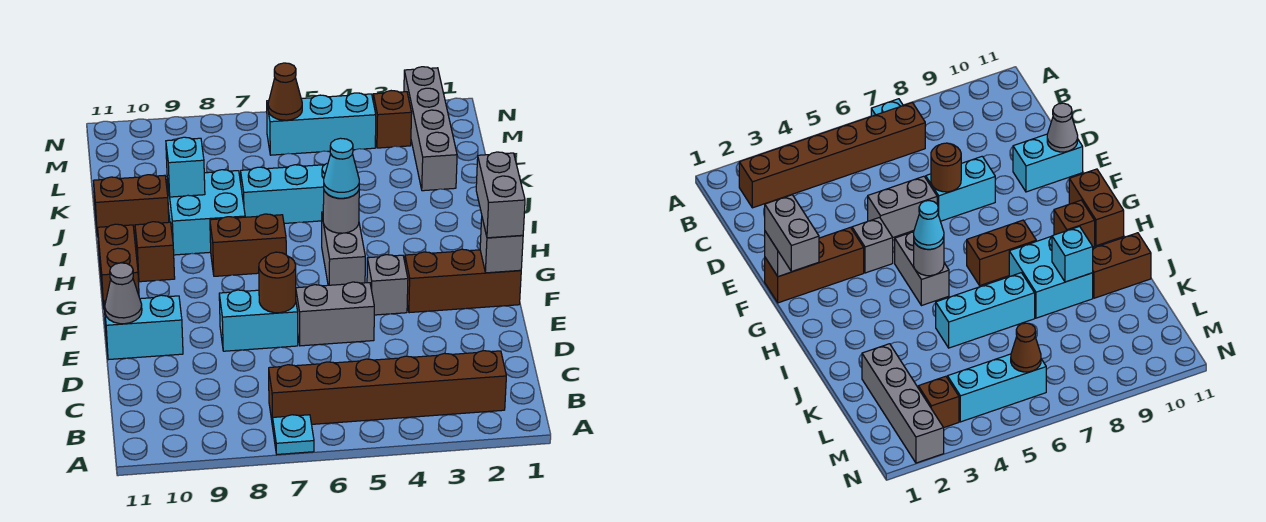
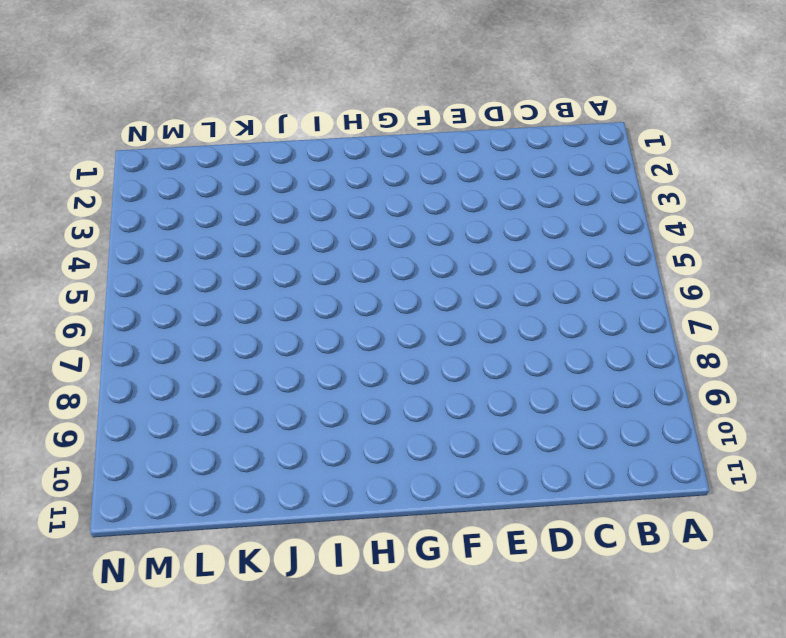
none -> cyan 1x1 plate [273,415,314,454]
none -> brown 1x6 brick [269,351,506,427]
none -> grey 1x2 brick [296,282,374,346]

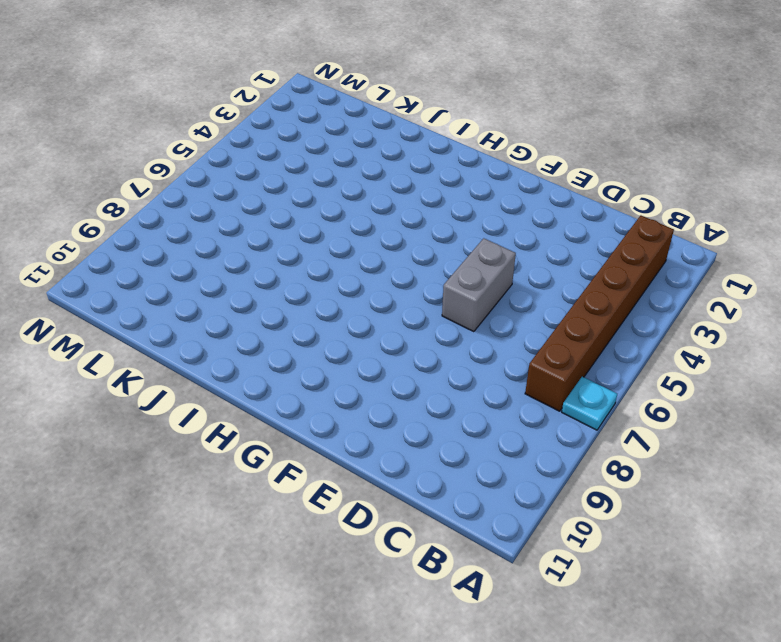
none -> cyan 1x2 brick [219,290,298,351]
none -> cyan 1x2 brick [104,295,183,360]
none -> brown 1x3 brick [405,249,521,313]

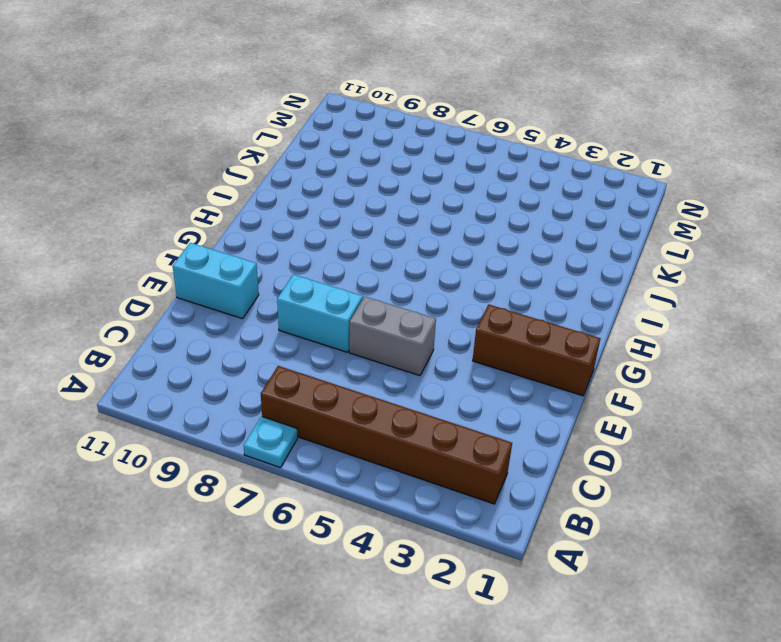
none -> grey 1x1 brick [367,255,408,315]
none -> grey 1x2 brick [322,212,365,285]
none -> brown 1x2 brick [98,224,139,307]

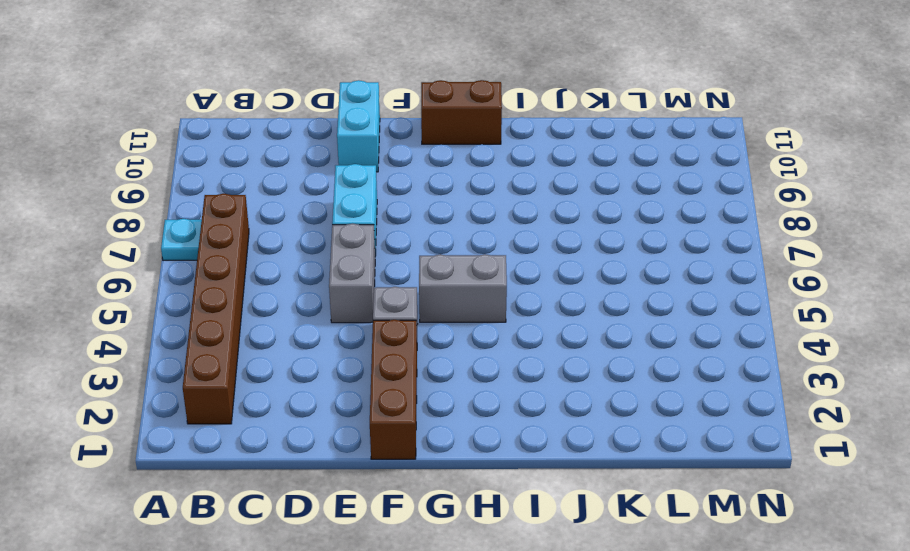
none -> brown 1x2 brick [210,214,286,276]
none -> brown 1x1 brick [135,222,175,282]
none -> cyan 2x2 brick [167,170,245,255]

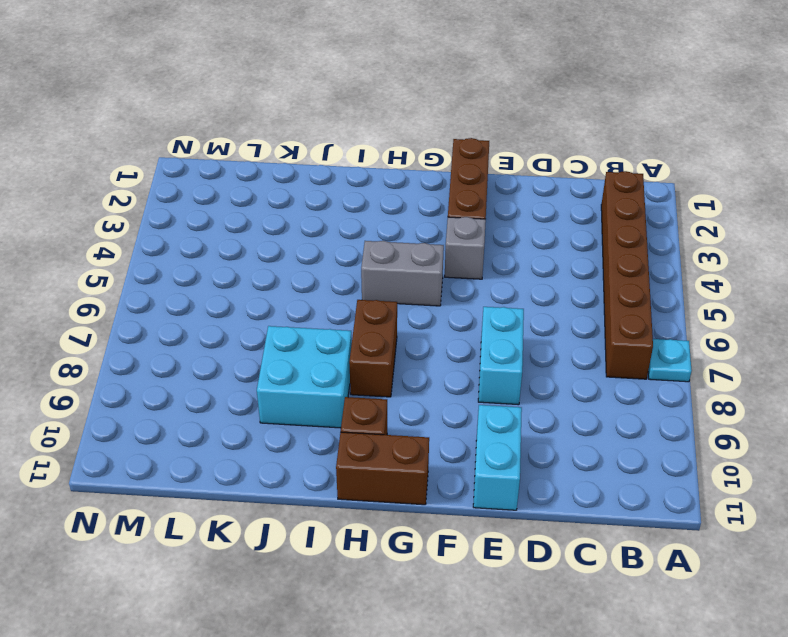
none -> grey 1x2 brick [296,282,374,346]
none -> cyan 1x3 brick [241,163,328,223]
none -> brown 1x2 brick [94,175,169,236]

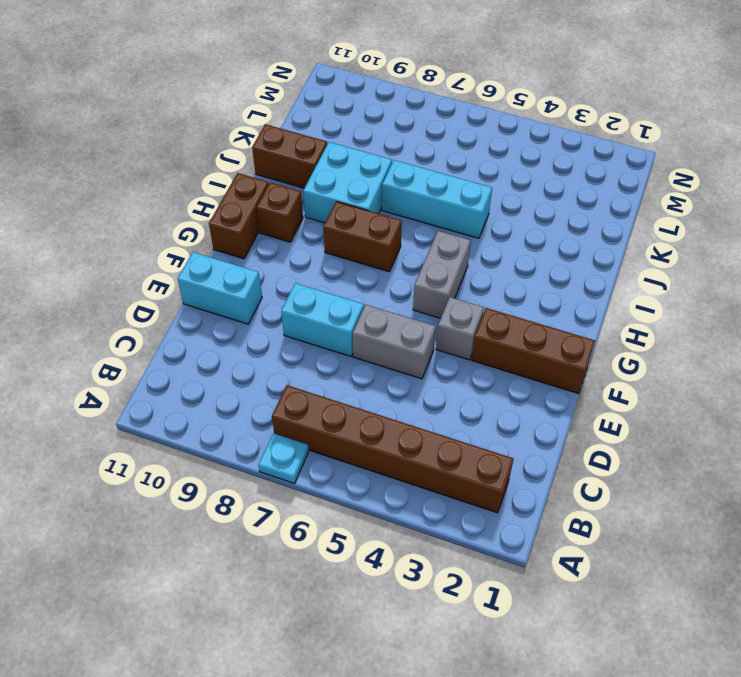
none -> grey 1x4 brick [404,67,457,191]
none -> brown 1x1 brick [373,91,412,148]
none -> cyan 1x3 brick [267,93,376,155]

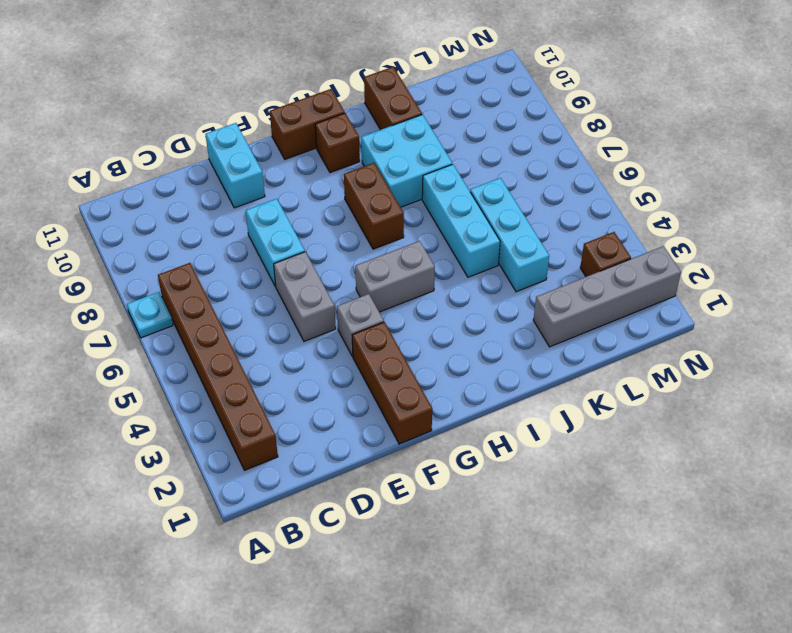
cyan 1x3 brick [470,178,549,292] -> cyan 1x3 brick moved to [267,93,376,155]
none -> brown 1x1 round brick [259,252,296,313]
none -> grey 1x1 cone [105,263,142,324]
none -> grey 1x1 brick [480,218,523,273]

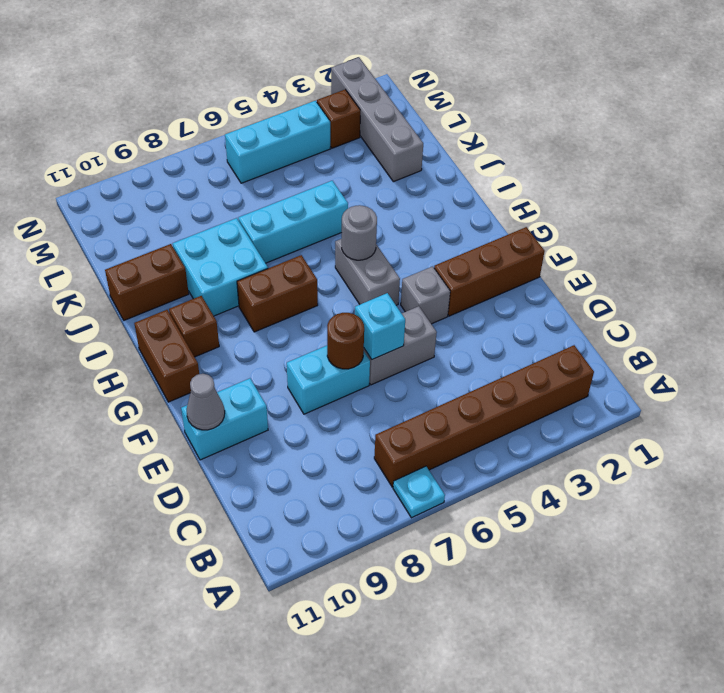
cyan 1x1 brick [355,293,405,360] -> cyan 1x1 brick moved to [166,137,205,197]
none -> grey 1x1 brick [480,218,523,273]
none -> brown 1x1 cone [268,63,302,120]
none -> grey 1x2 brick [476,152,525,238]

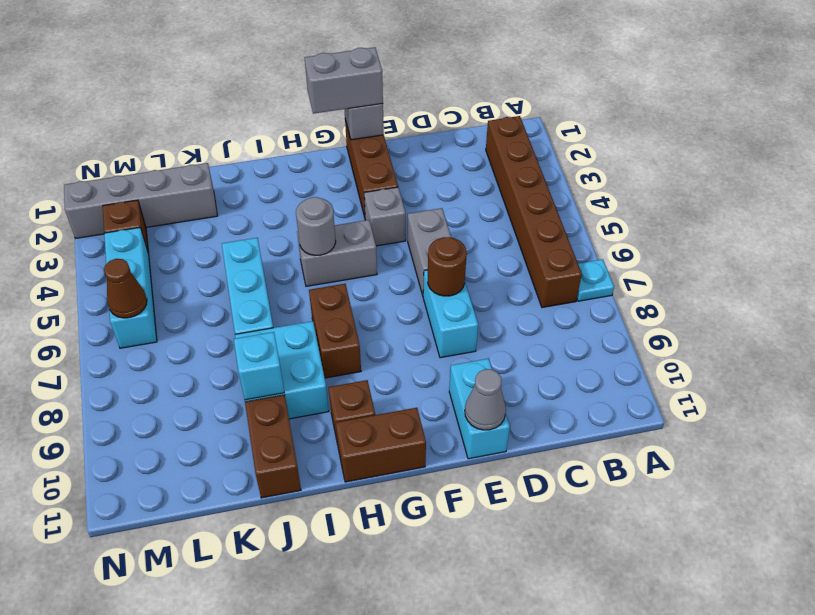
none -> cyan 1x1 cone [324,138,359,198]

